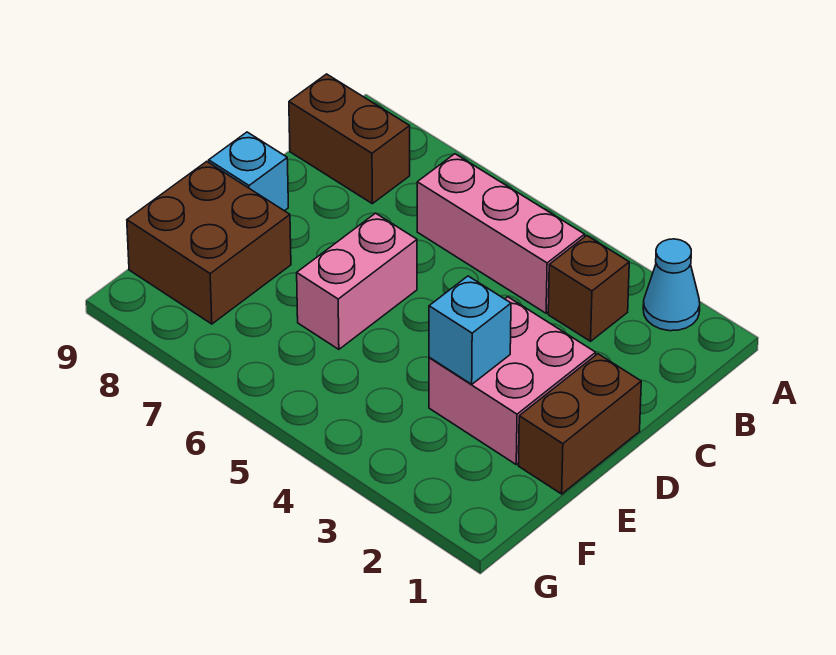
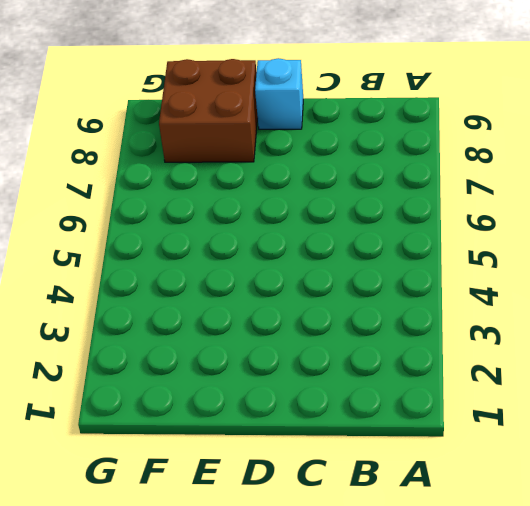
none -> cyan 1x1 cone [643,239,700,331]
none -> brown 1x1 brick [548,236,629,341]

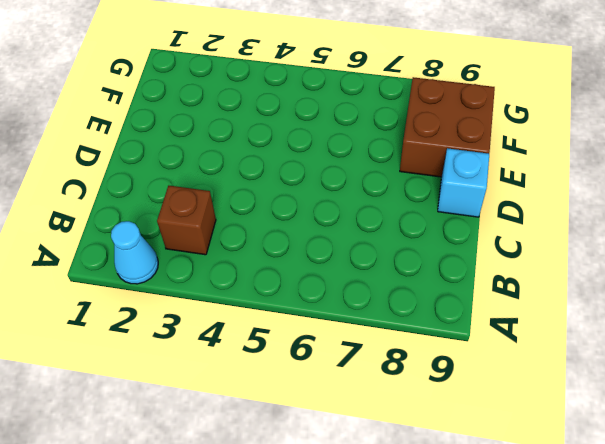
none -> pink 1x3 brick [417,154,585,313]
none -> brown 1x2 brick [289,74,410,204]

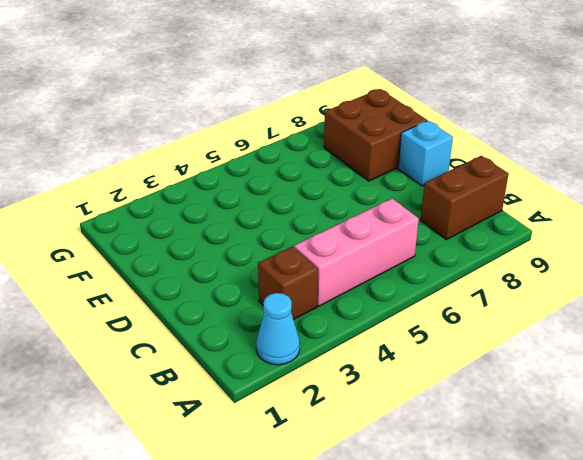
none -> brown 1x2 brick [519,354,641,494]
none -> pink 2x2 brick [429,297,596,464]

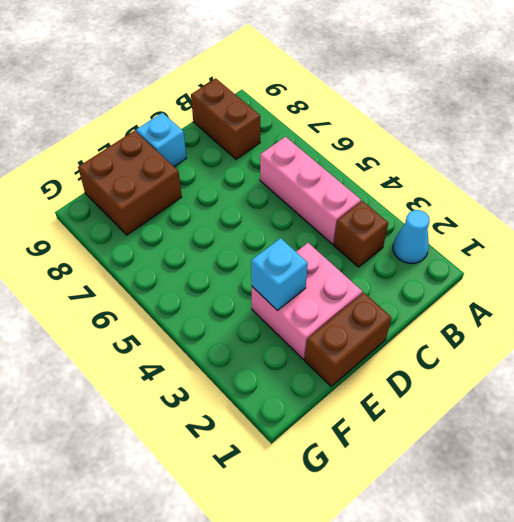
none -> pink 1x2 brick [297,213,417,349]

